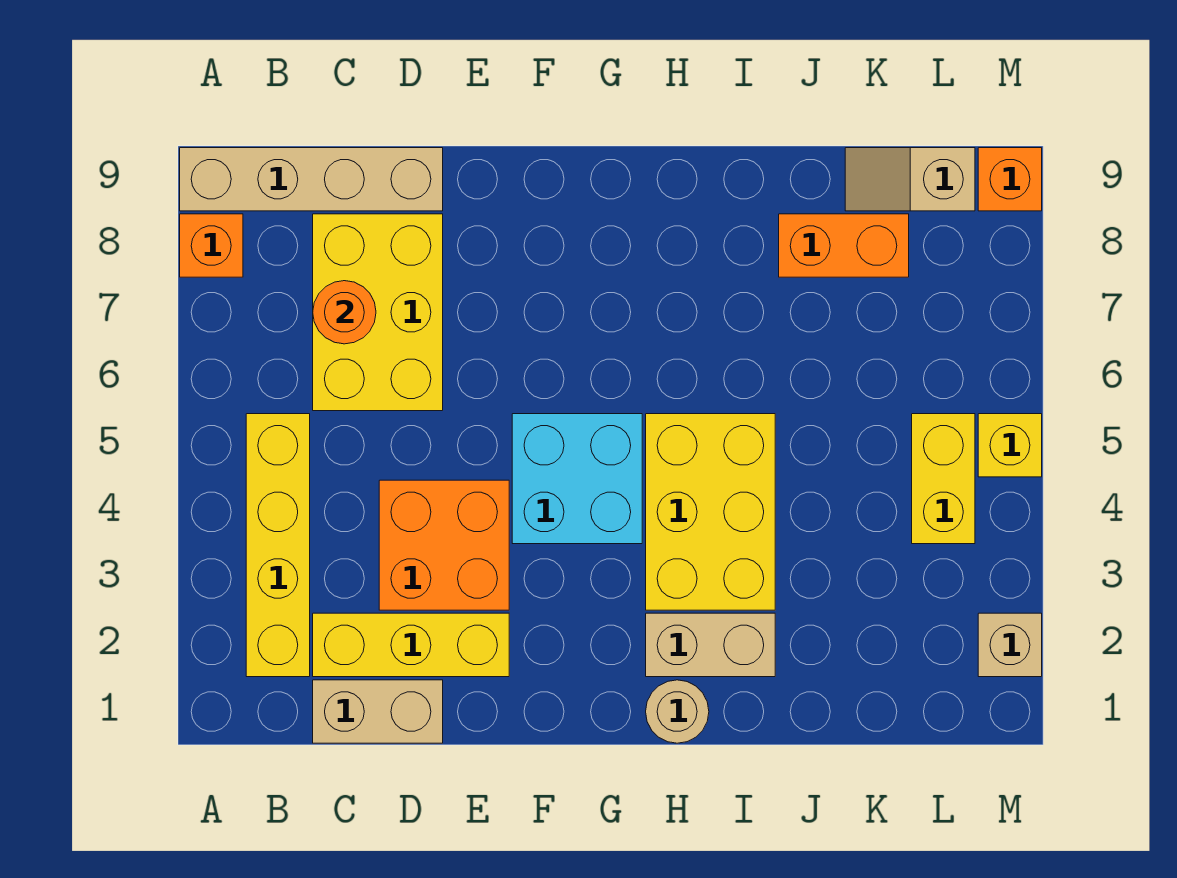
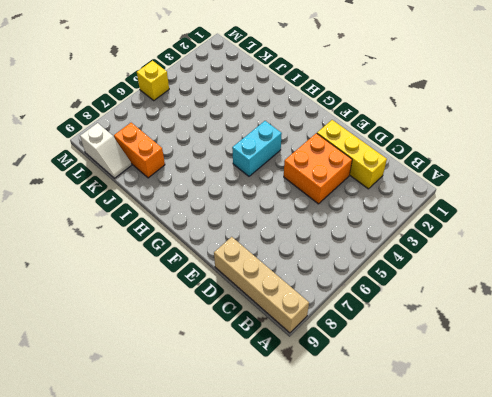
cyan 1x2 brick [232,121,282,176] -> cyan 2x2 brick [512,414,642,544]
white 1x2 slope [80,123,132,178] -> tan 1x2 slope [845,148,975,211]
none -> orange 1x1 brick [180,214,243,277]
none -> yellow 1x4 brick [246,414,310,677]
none -> tan 1x2 brick [313,680,443,743]

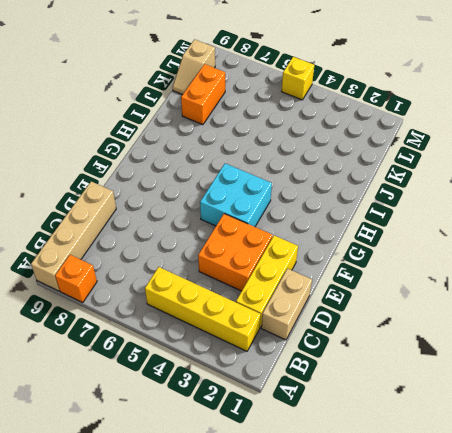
none -> yellow 2x3 brick [313,214,443,411]
none -> tan 1x1 round brick [646,680,709,743]
none -> tan 1x2 brick [646,613,775,677]

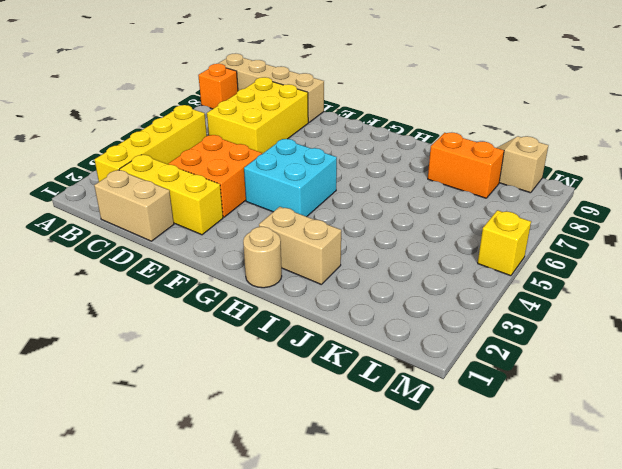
none -> yellow 2x3 brick [646,414,775,610]
none -> yellow 1x2 brick [912,414,975,544]
none -> tan 1x1 brick [978,613,1042,677]

